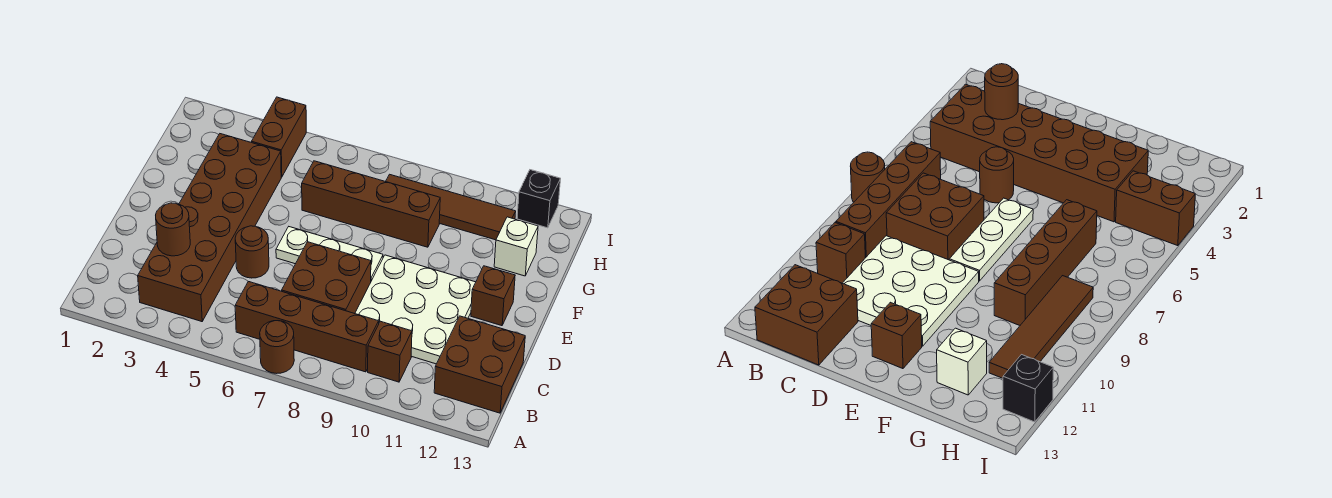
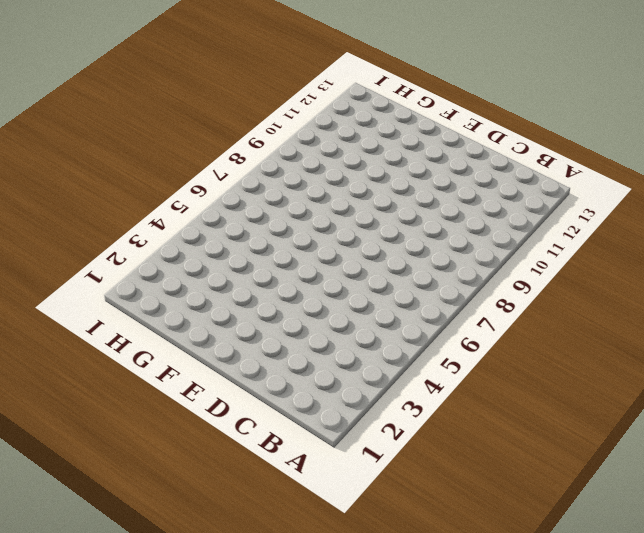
none -> brown 1x1 round brick [260,321,294,374]
none -> brown 2x6 brick [138,134,281,322]
none -> brown 1x4 brick [235,282,379,372]

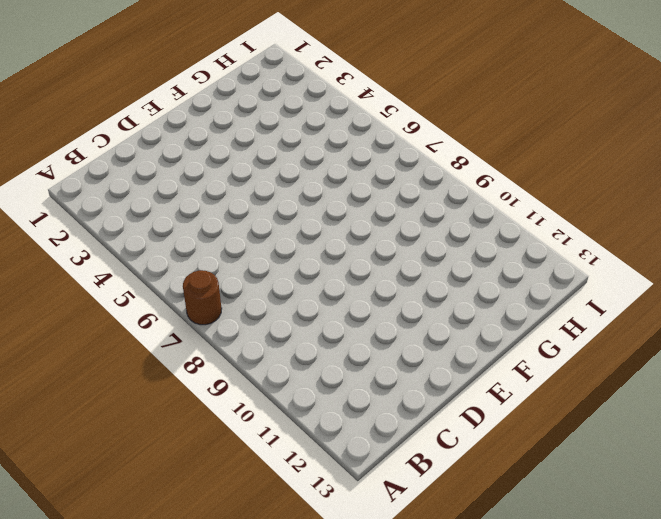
none -> brown 2x6 brick [138,134,281,322]
none -> brown 1x4 brick [235,282,379,372]
none -> brown 1x1 brick [368,321,412,382]

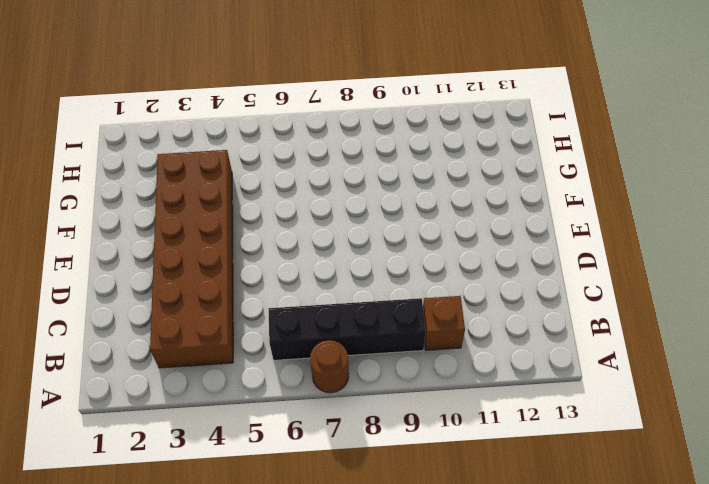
black 1x4 brick [269,298,426,360] -> brown 1x4 brick [235,282,379,372]
none -> brown 2x2 brick [434,316,525,413]
none -> brown 2x2 brick [282,242,371,314]
none -> white 3x3 plate [355,255,476,364]

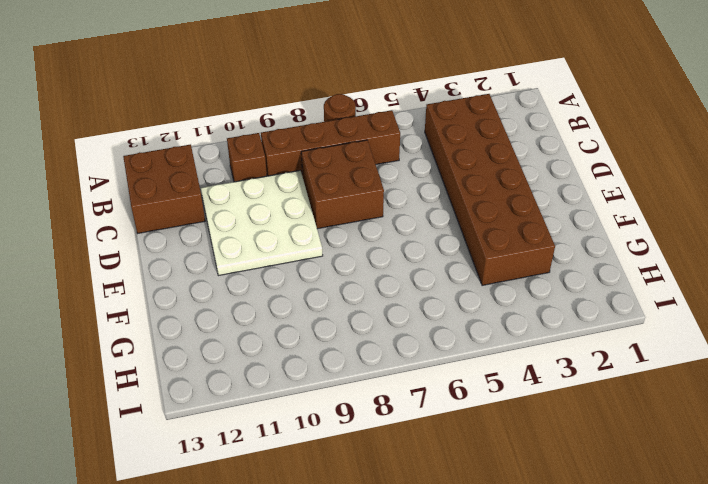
none -> brown 1x1 round brick [235,226,269,278]
none -> white 1x3 plate [276,227,383,281]
none -> brown 1x1 brick [471,266,515,326]

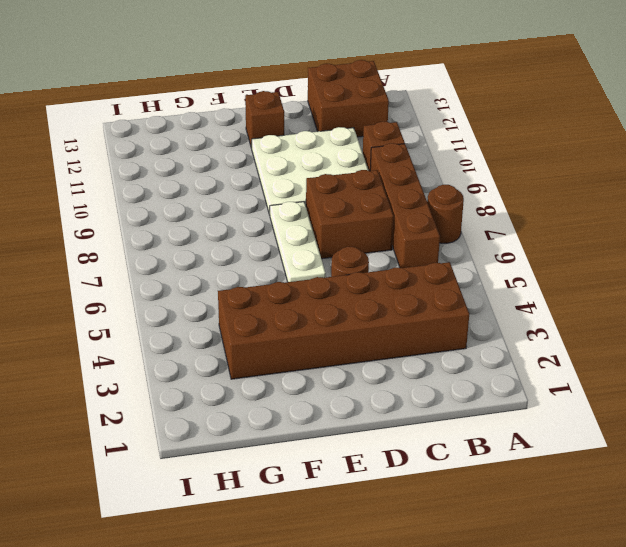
none -> brown 1x4 brick [302,161,440,247]
none -> white 1x1 brick [494,217,538,276]
none -> brown 1x2 brick [252,97,306,177]

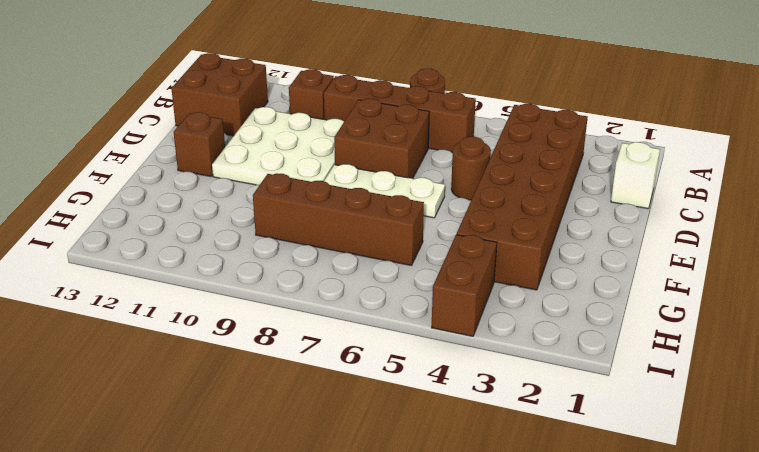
white 1x1 brick [611,142,660,209] -> white 1x1 brick moved to [494,217,538,276]
none -> brown 1x4 tile [386,174,516,240]
none -> black 1x1 brick [517,170,560,228]
none -> brown 1x1 round brick [156,203,190,256]

